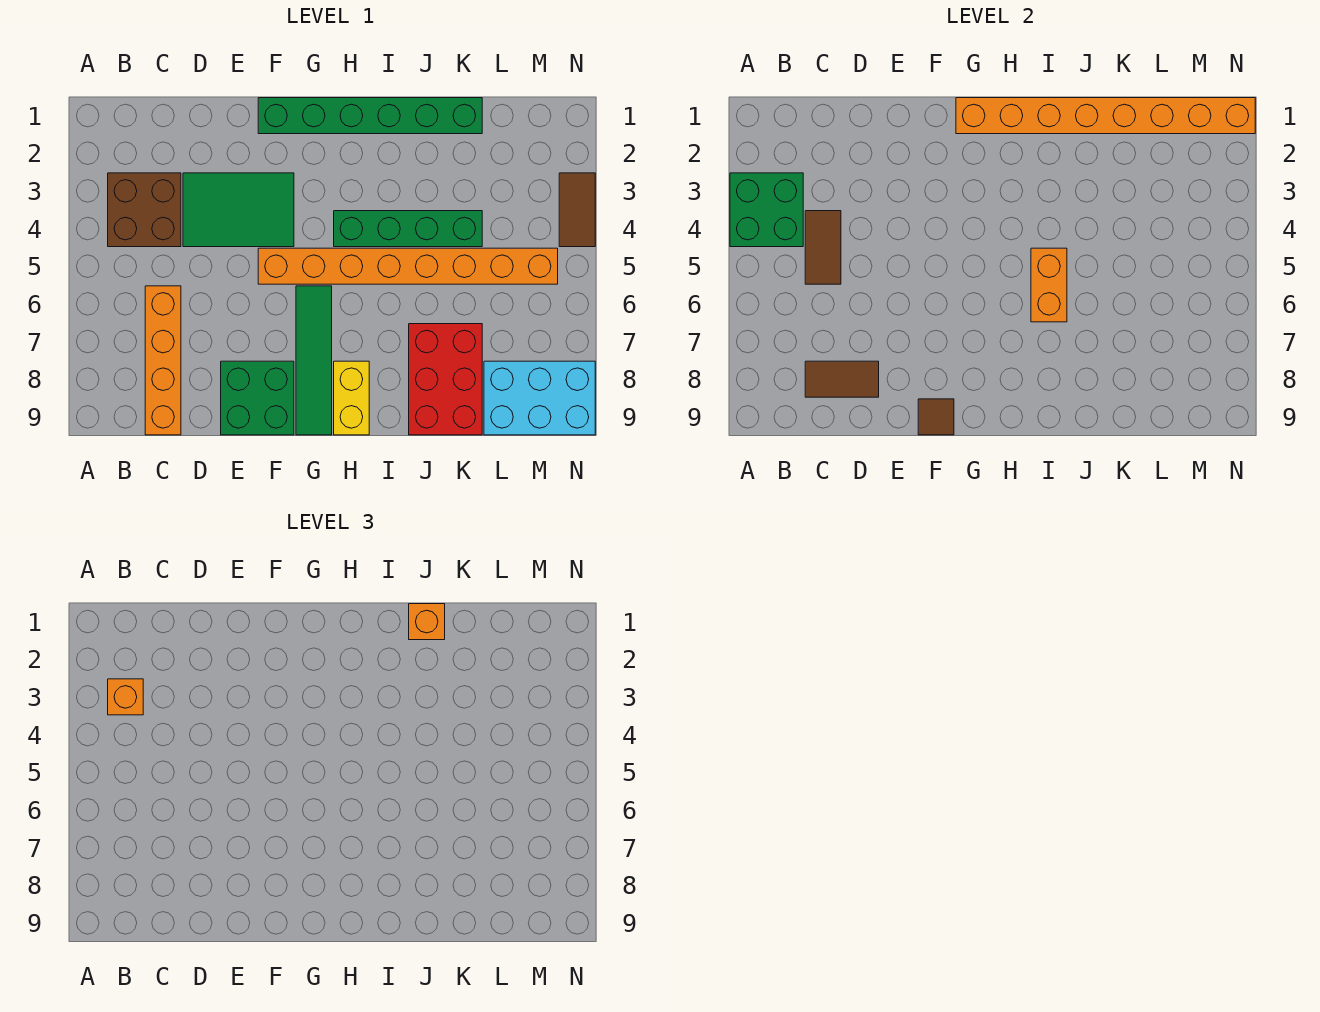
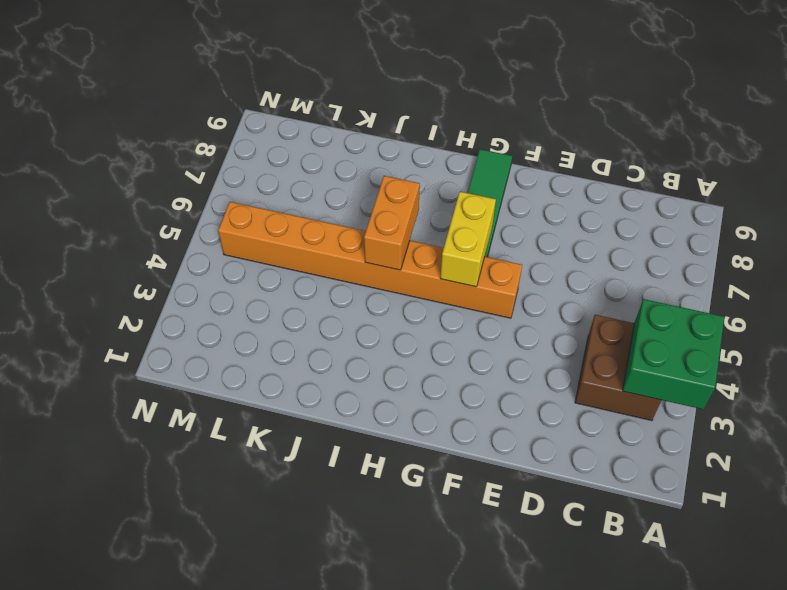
yellow 1x2 brick [440,192,496,287] -> yellow 1x2 brick moved to [334,361,369,435]
none -> orange 1x4 brick [145,286,181,435]
none -> green 2x3 tile [183,173,294,247]
none -> green 2x2 brick [221,361,294,435]

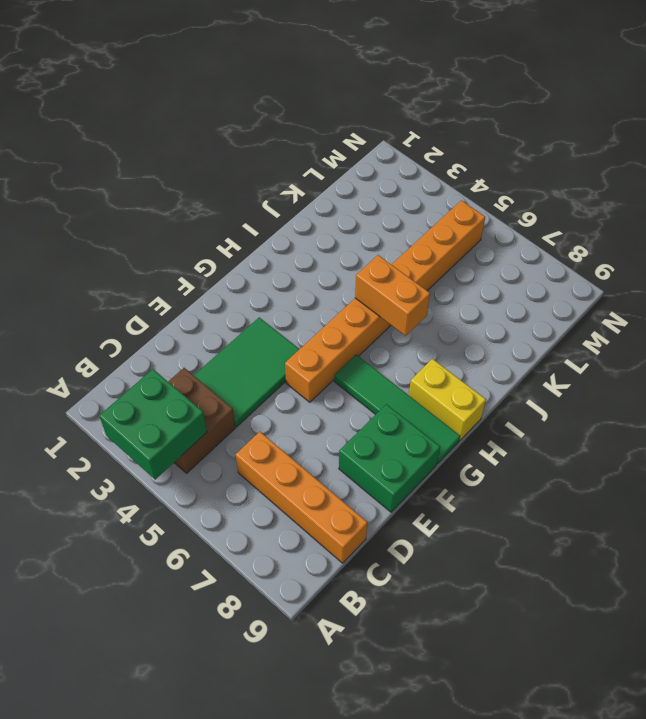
none -> green 1x6 brick [258,98,482,134]
none -> green 1x4 brick [334,211,482,247]
none -> red 2x3 brick [409,324,482,435]

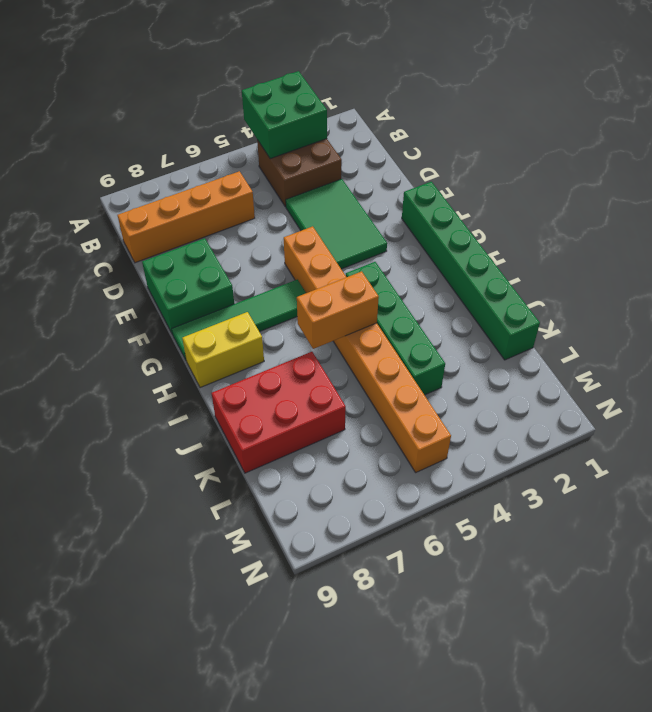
none -> cyan 2x3 brick [484,361,595,435]
none -> brown 1x2 tile [559,173,595,247]
none -> brown 1x2 tile [805,211,841,284]

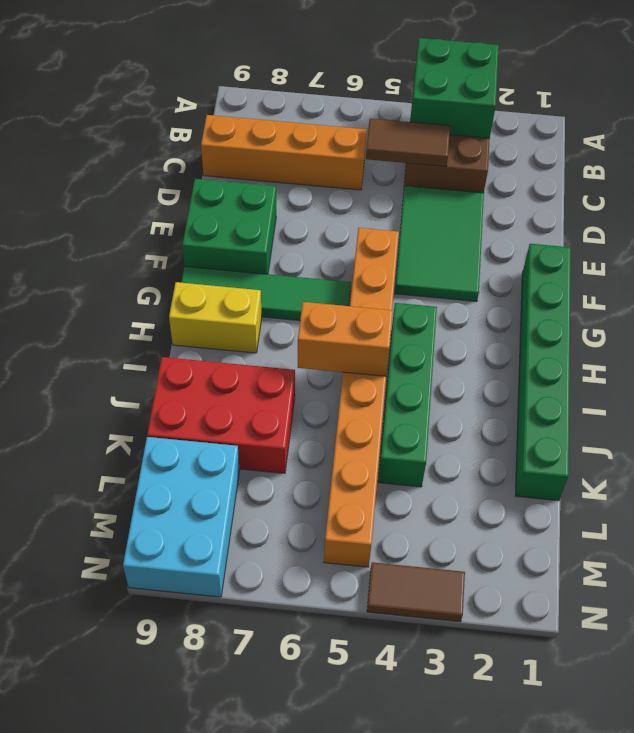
none -> brown 1x2 tile [805,361,879,397]
none -> brown 1x1 tile [918,399,954,435]
none -> orange 1x8 brick [956,98,1255,134]

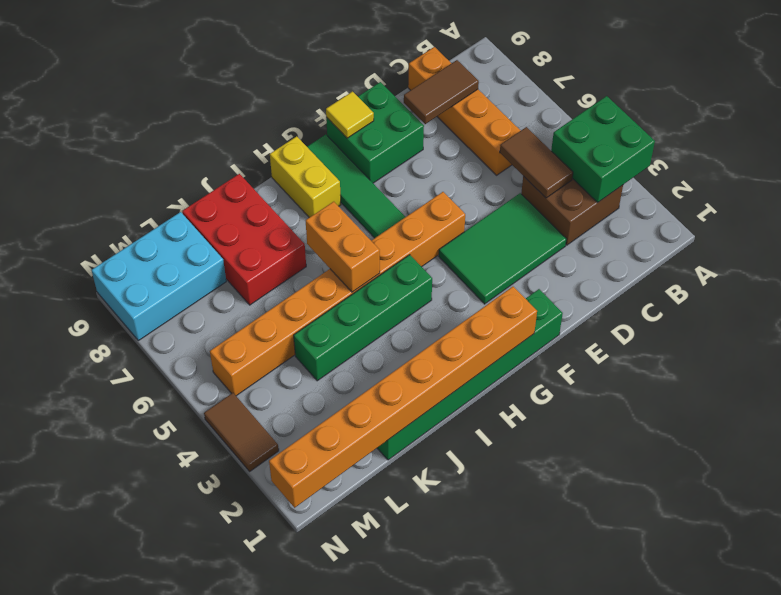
yellow 1x1 tile [326,92,374,138] -> brown 1x1 tile [918,399,954,435]
none -> orange 1x1 brick [108,679,143,715]
none -> orange 1x1 brick [409,604,445,640]

